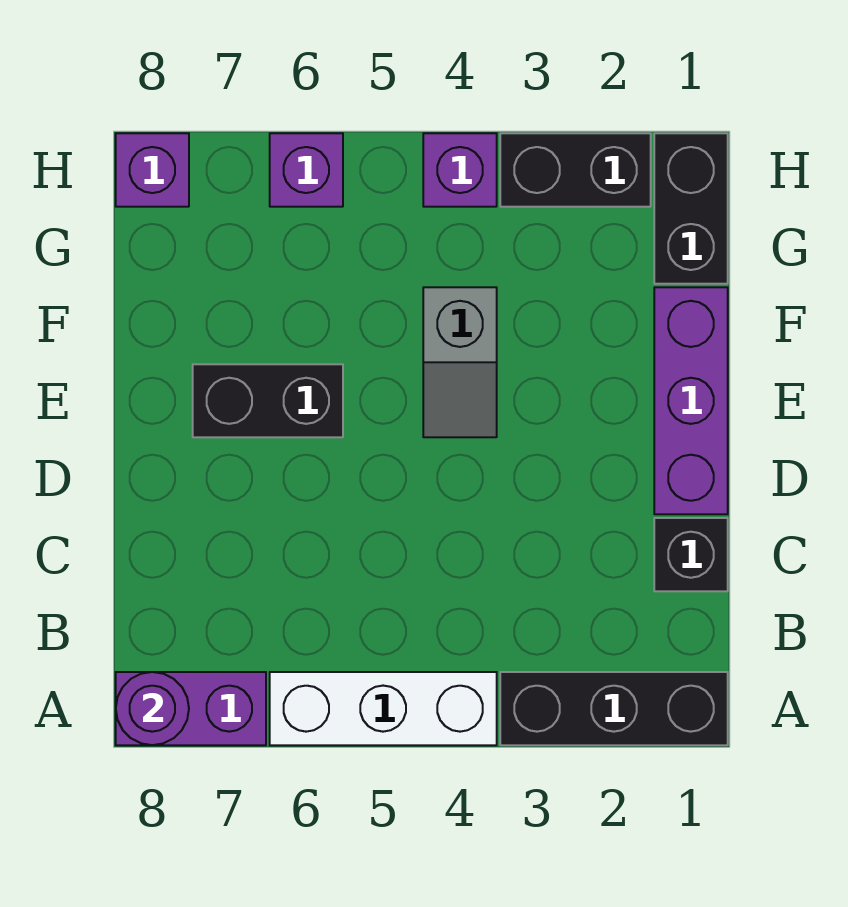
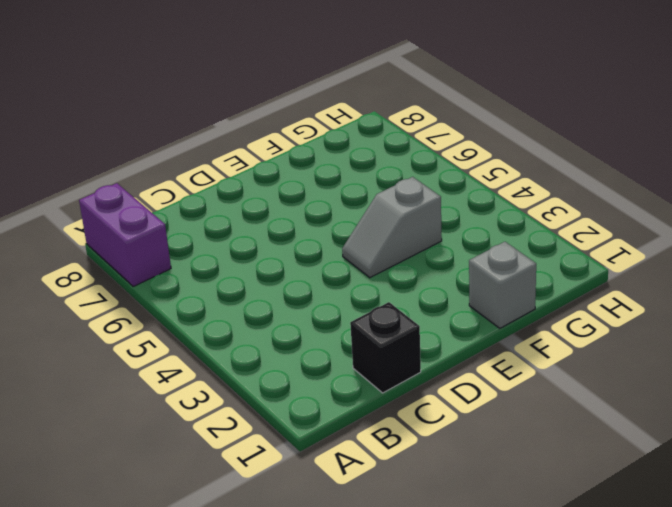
grey 1x1 brick [469,242,536,328] -> purple 1x3 brick [654,287,728,514]
none -> black 1x3 brick [500,672,728,745]
none -> white 1x3 brick [270,672,497,745]
none -> black 1x2 brick [193,364,343,437]

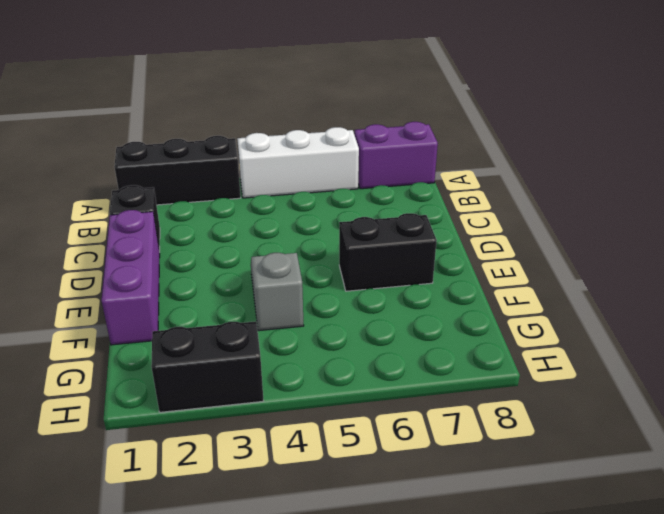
none -> black 1x2 brick [654,133,728,284]
none -> purple 1x1 brick [423,133,497,207]
none -> purple 1x1 brick [270,133,343,207]

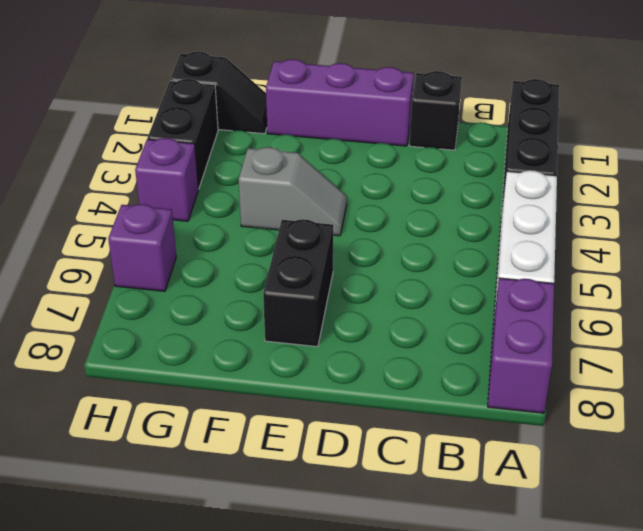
black 1x2 slope [170,52,267,134] -> black 1x2 brick [654,133,728,284]
none -> purple 1x1 brick [116,133,189,207]
none -> purple 1x1 round brick [116,672,189,745]

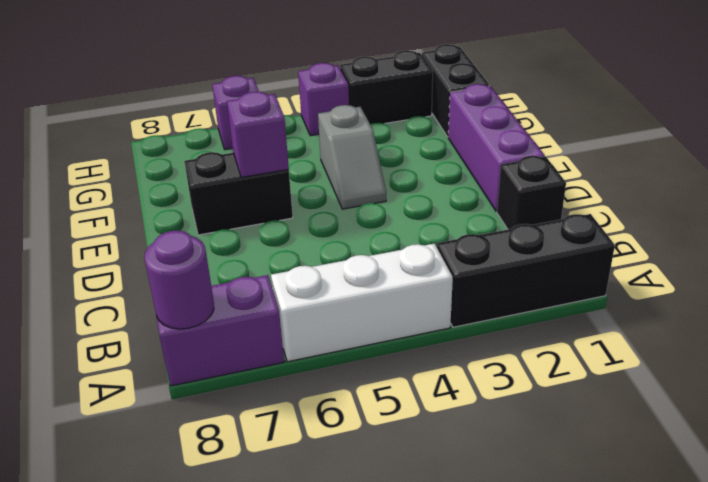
purple 1x1 brick [227,92,289,177] -> purple 1x1 brick moved to [116,133,189,207]

